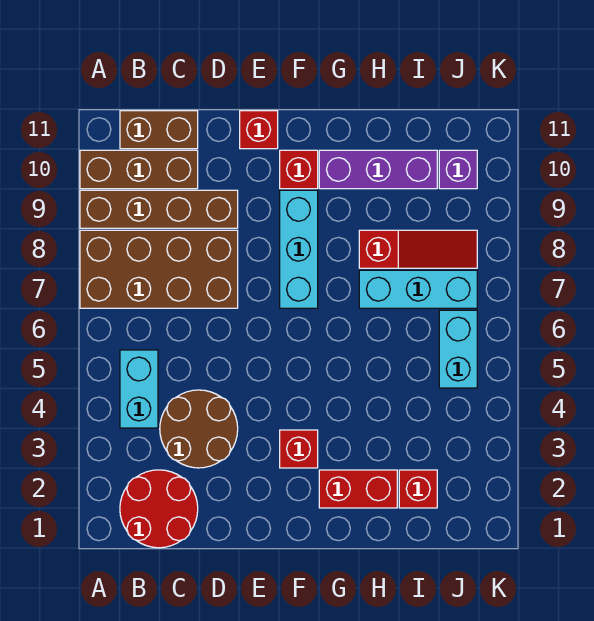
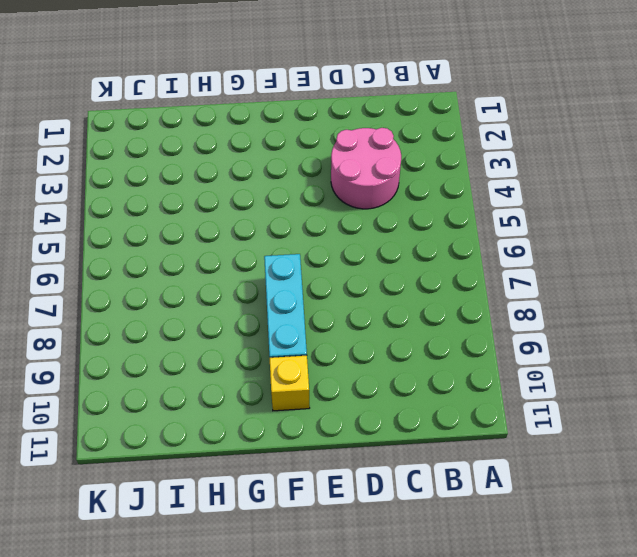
pink 2x2 round brick [331,128,401,209] -> brown 2x2 round brick [160,390,238,468]
yellow 1x1 brick [270,356,310,411] -> red 1x1 brick [280,150,318,189]
none -> brown 2x4 brick [80,230,238,308]
none -> brown 1x4 brick [80,190,238,228]
none -> brown 1x3 brick [80,150,198,189]

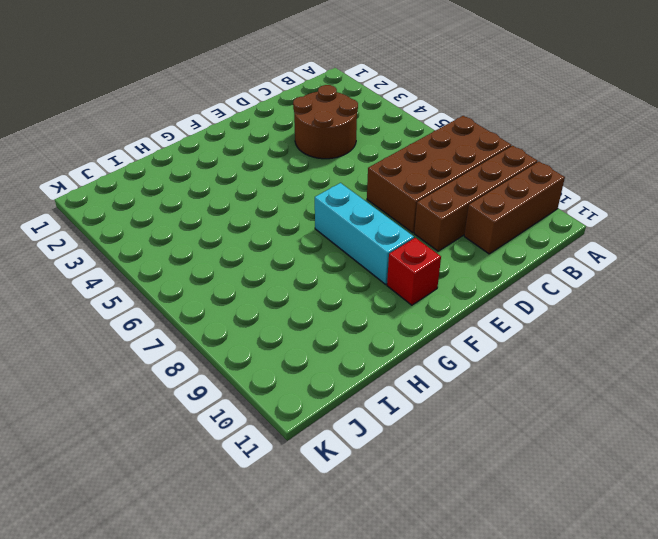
none -> red 2x2 round brick [120,470,198,548]
none -> cyan 1x2 brick [120,350,158,428]
none -> brown 1x2 brick [120,111,198,149]

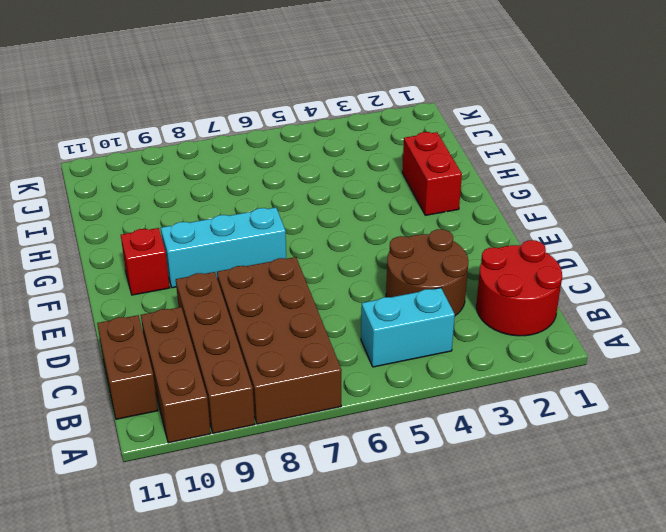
none -> red 1x1 brick [240,111,278,149]
none -> red 1x1 brick [280,430,318,468]
none -> purple 1x3 brick [319,150,437,189]

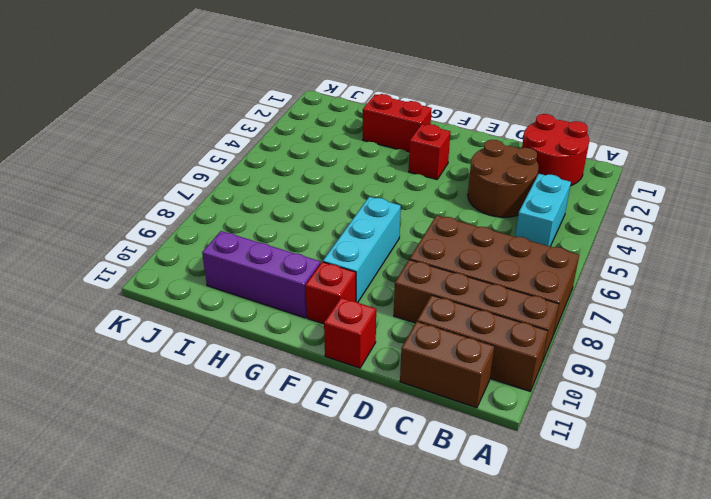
none -> cyan 1x3 brick [359,270,477,308]
none -> red 1x3 slope [359,230,477,268]
none -> red 1x1 brick [399,470,437,508]

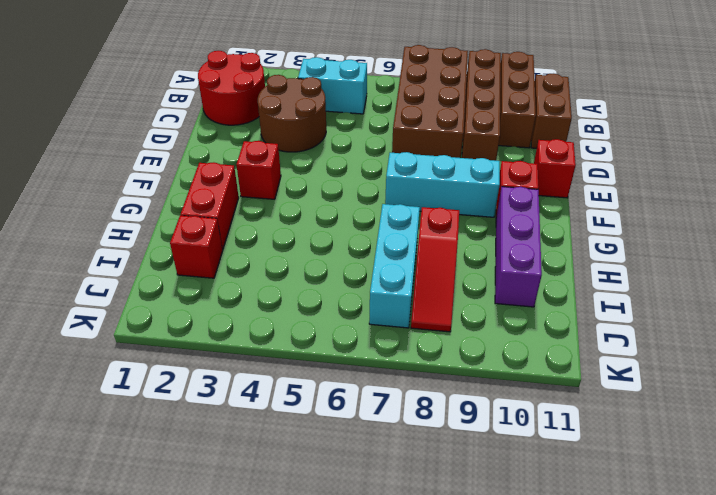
none -> cyan 1x2 brick [439,310,477,388]
none -> purple 1x1 brick [439,150,477,189]

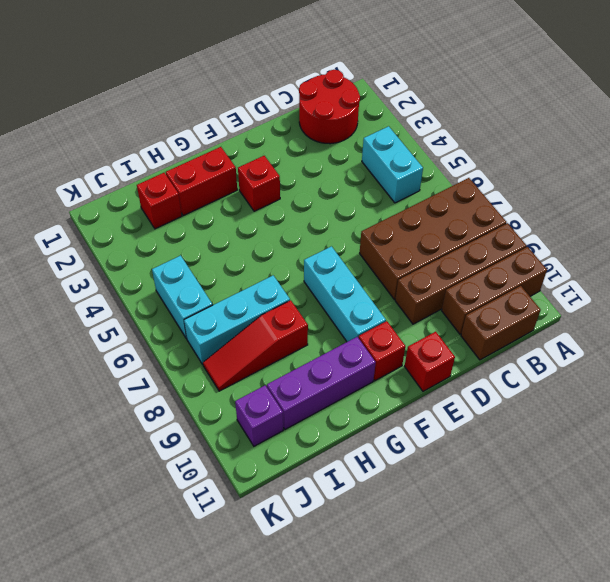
none -> brown 2x2 round brick [160,390,238,468]

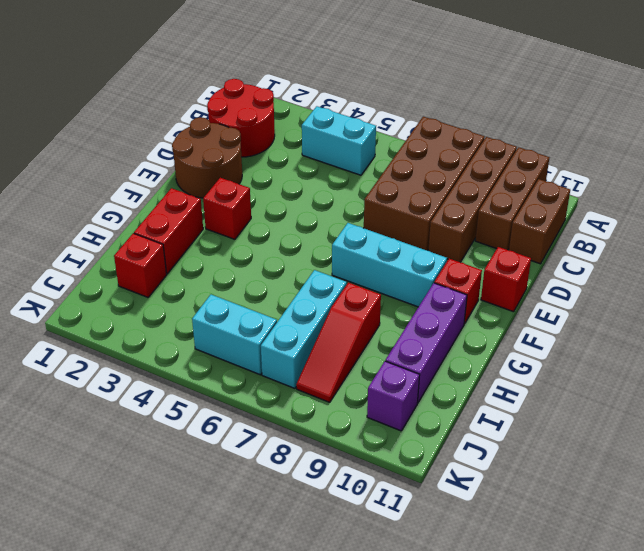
brown 2x2 round brick [172,117,242,198] -> brown 2x2 round brick moved to [160,390,238,468]

